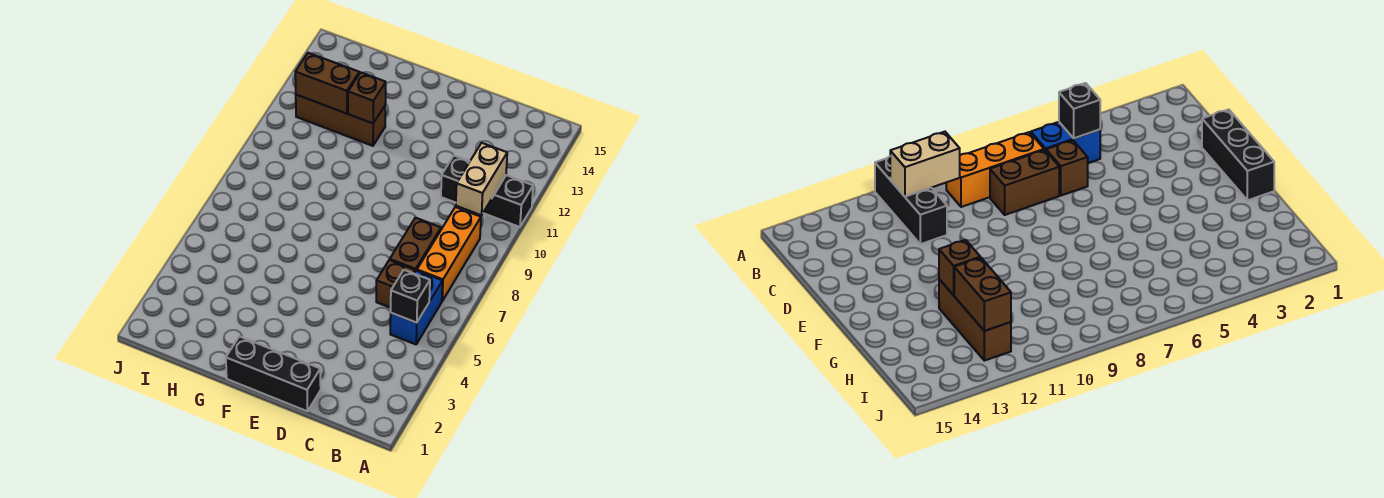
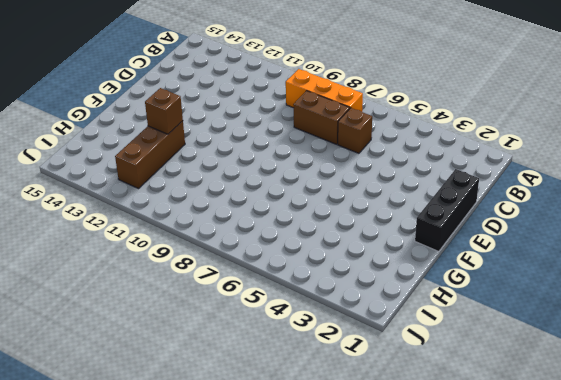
none -> black 1x3 brick [441,156,533,227]
none -> blue 1x2 brick [390,271,442,344]

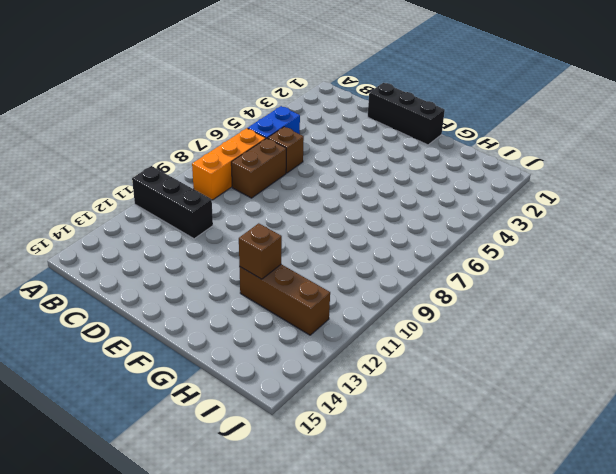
none -> black 1x1 brick [391,270,430,323]
none -> tan 1x2 brick [456,143,507,215]

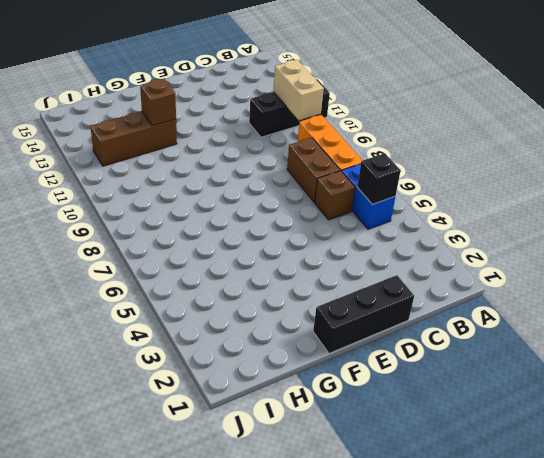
none -> brown 1x2 brick [295,53,359,114]

